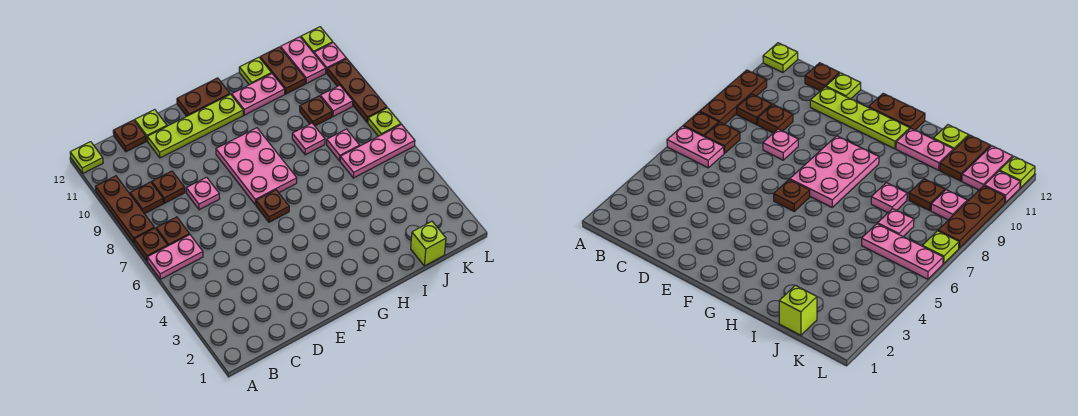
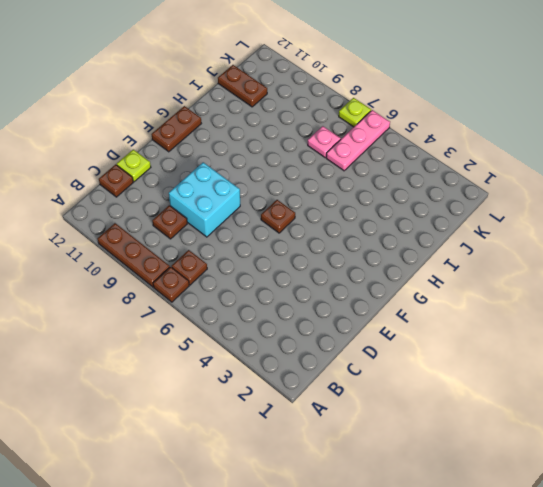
cyan 2x2 brick [169,162,240,237] -> pink 1x1 plate [186,177,220,210]
none -> pink 1x2 plate [147,235,203,279]
none -> lime 1x1 plate [70,142,103,173]
none -> brown 1x1 plate [130,182,163,214]

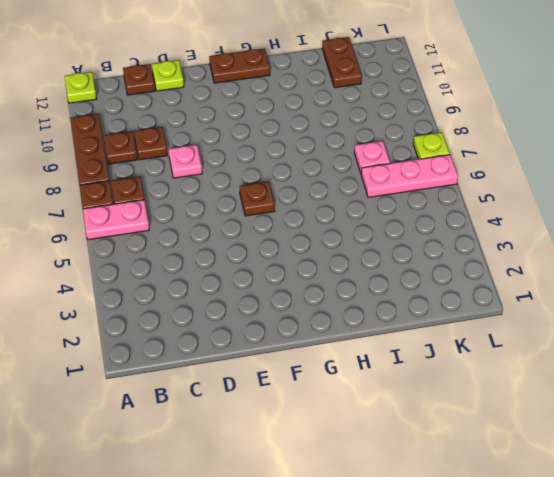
none -> lime 1x4 plate [147,94,243,158]
none -> pink 2x3 plate [216,128,297,205]
none -> pink 1x2 plate [232,74,285,115]

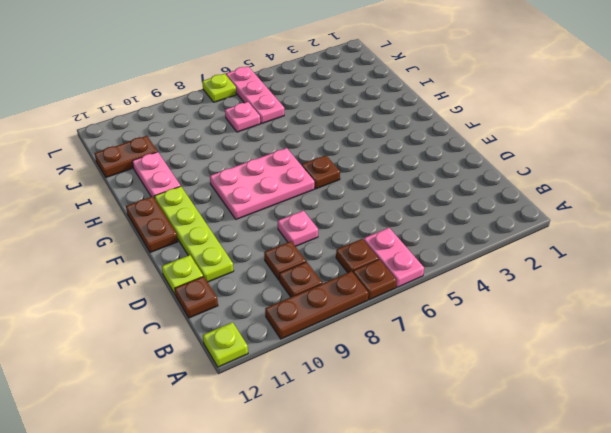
none -> pink 1x1 plate [292,123,325,155]
none -> lime 1x1 plate [239,57,272,85]
none -> lime 1x1 brick [411,221,446,266]

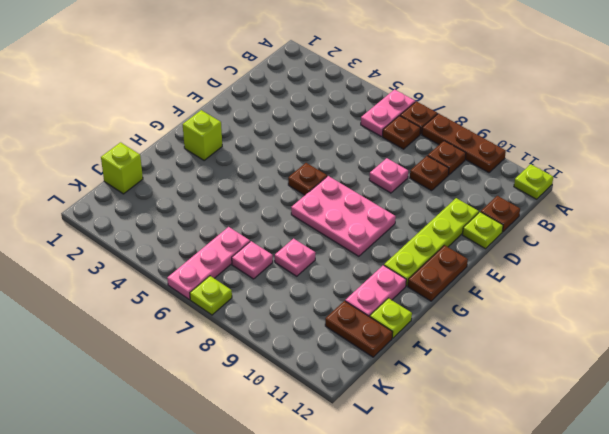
lime 1x1 brick [183,110,222,161] -> none
none -> brown 1x1 plate [300,96,332,126]
none -> pink 1x1 plate [320,85,353,117]
none -> pink 1x2 plate [281,37,326,84]

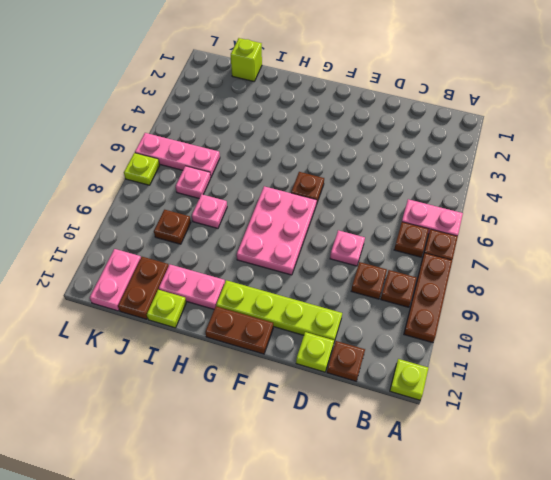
none -> pink 1x1 plate [320,85,353,117]
none -> brown 1x3 plate [327,59,387,122]
none -> pink 1x1 plate [314,43,346,73]

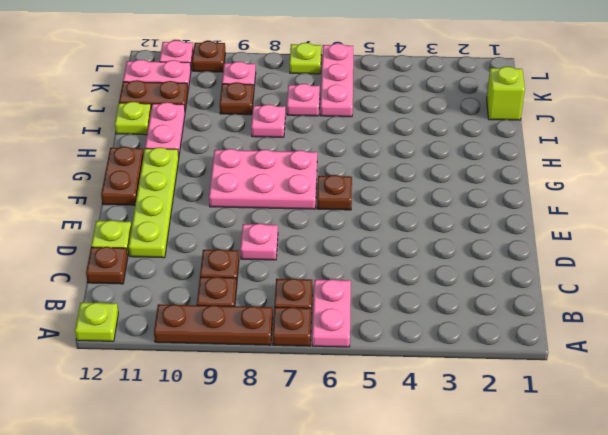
brown 1x1 plate [192,41,225,72] -> brown 1x3 plate [327,59,387,122]
none -> lime 1x1 plate [301,27,333,53]

